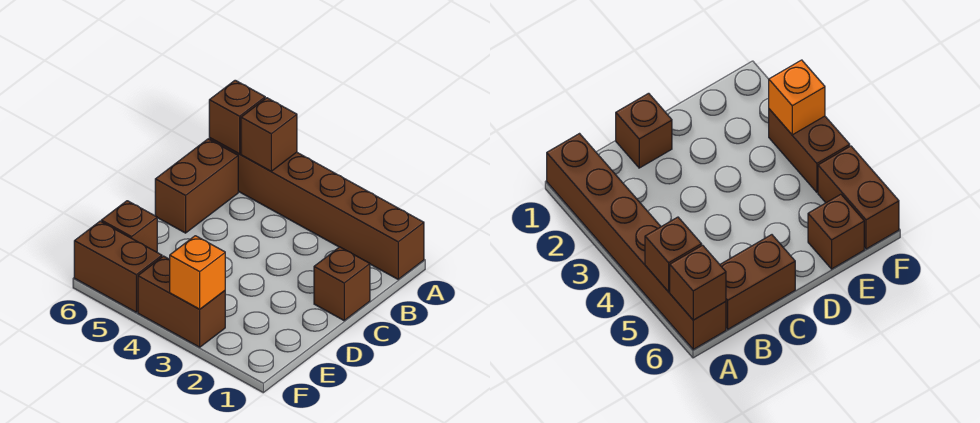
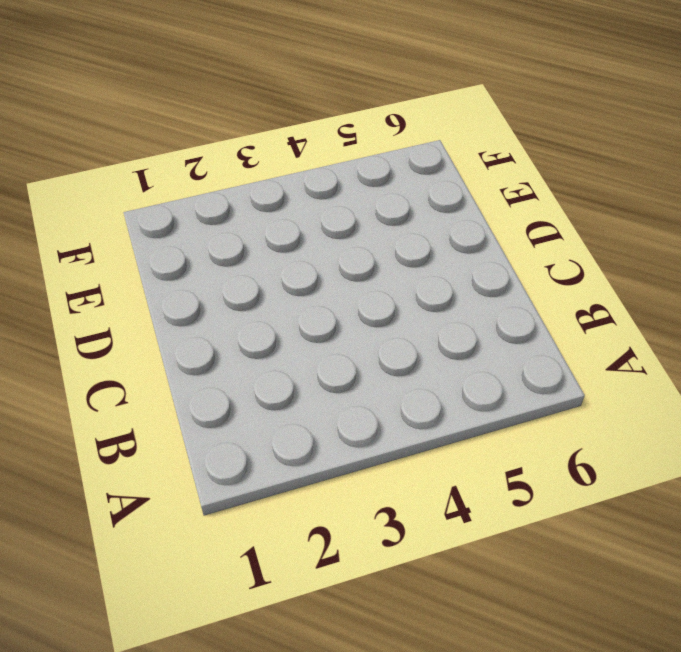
none -> brown 1x6 brick [209,138,424,279]
none -> brown 1x2 brick [155,139,238,233]

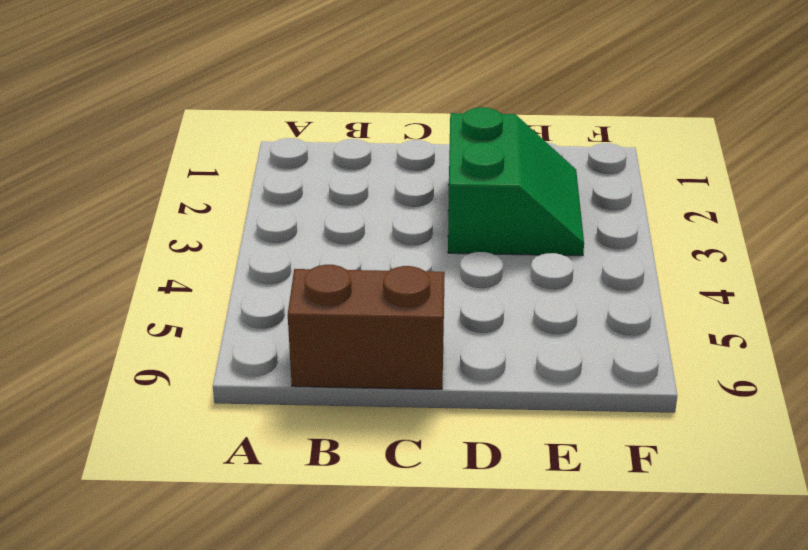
green 2x2 slope [448,107,584,256] -> none
none -> brown 1x6 brick [209,138,424,279]
none -> brown 1x1 brick [314,247,370,320]

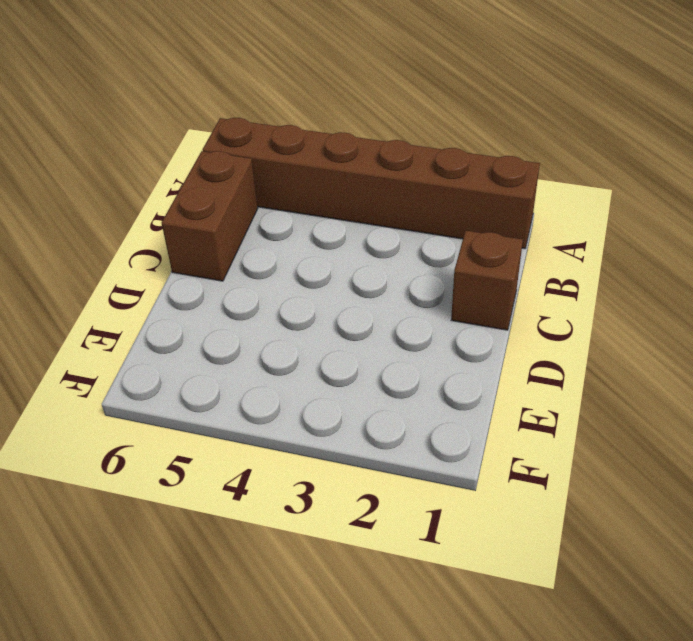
none -> brown 1x1 brick [101,201,157,252]
none -> brown 1x2 brick [138,256,225,347]

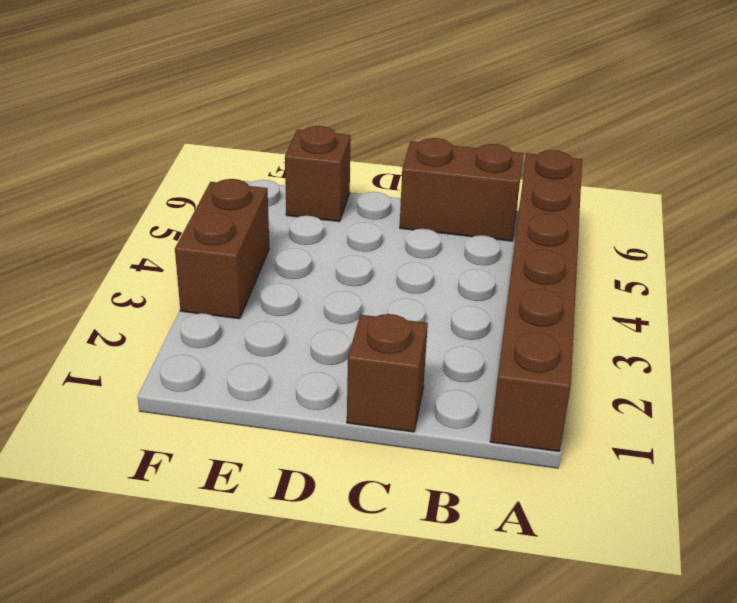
none -> brown 1x2 brick [74,221,162,312]
none -> brown 1x1 brick [241,98,297,171]

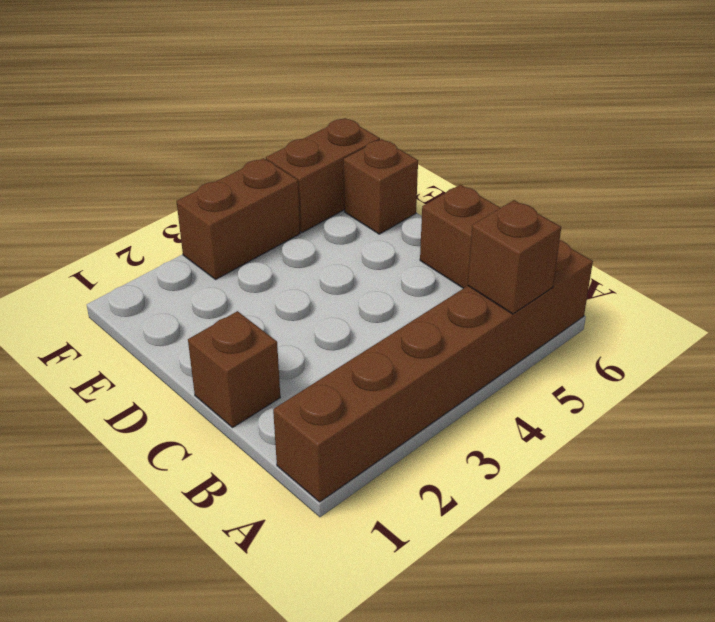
none -> brown 1x1 brick [209,80,265,154]
none -> orange 1x1 brick [169,236,225,309]

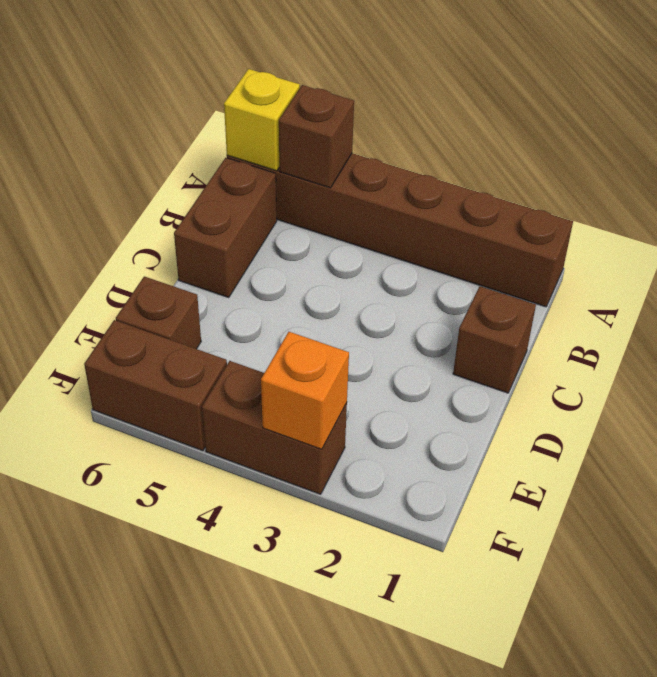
yellow 1x1 brick [224,69,300,171] -> brown 1x1 brick [209,80,265,154]

